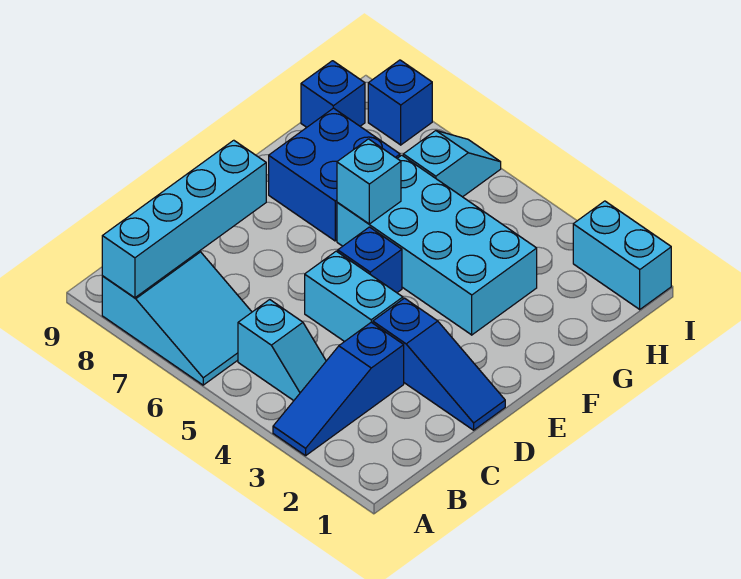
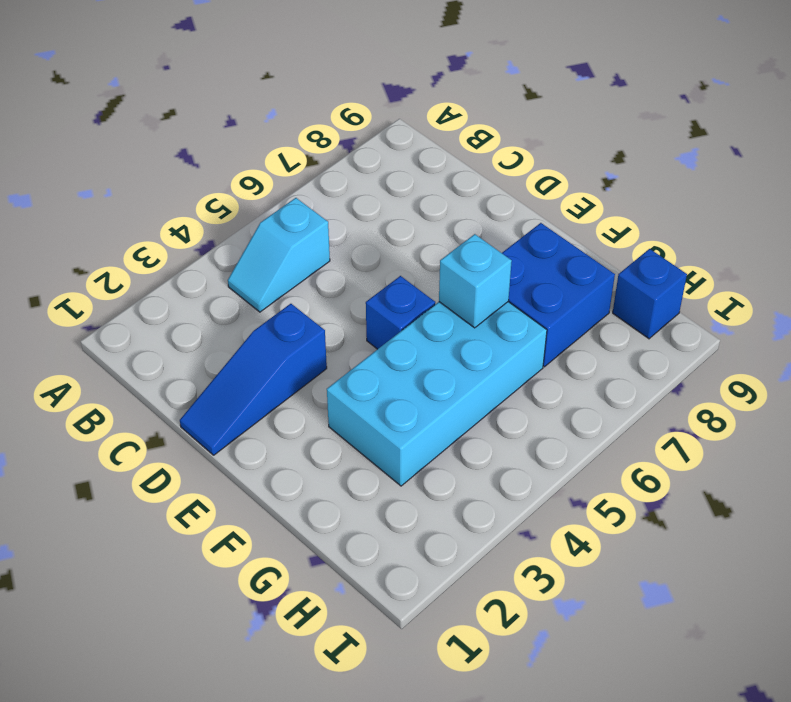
none -> blue 1x3 slope [273,322,404,456]
none -> cyan 2x3 slope [102,251,252,385]
none -> cyan 1x2 brick [305,251,403,342]

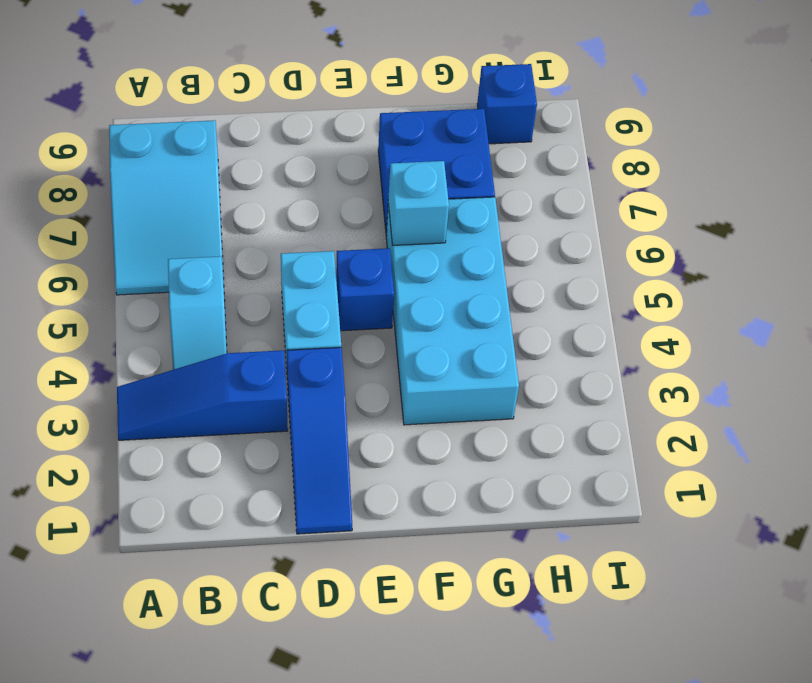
none -> cyan 1x2 slope [403,131,501,197]
none -> cyan 1x2 brick [573,201,671,309]
none -> blue 1x1 brick [368,60,432,145]

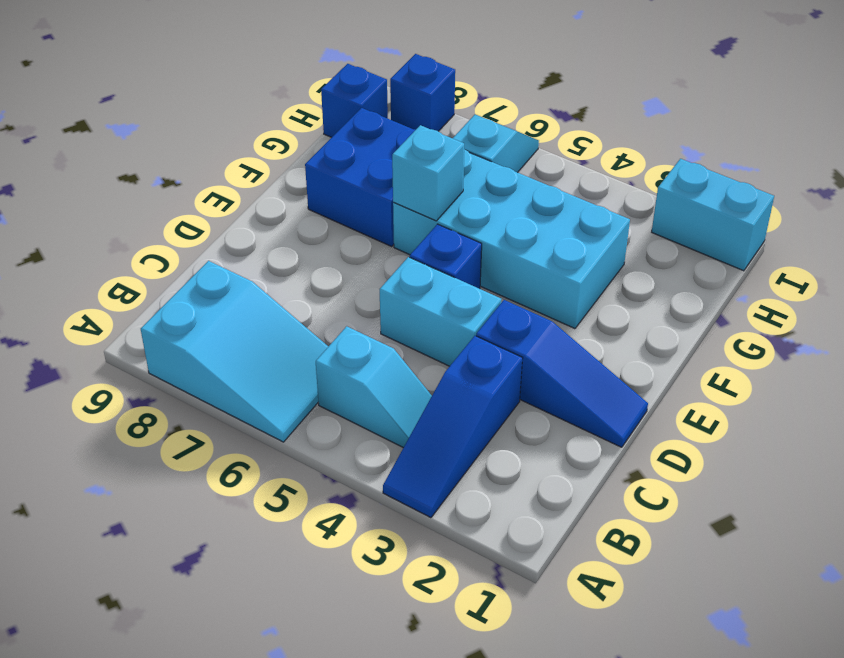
none -> cyan 1x4 brick [102,140,266,298]

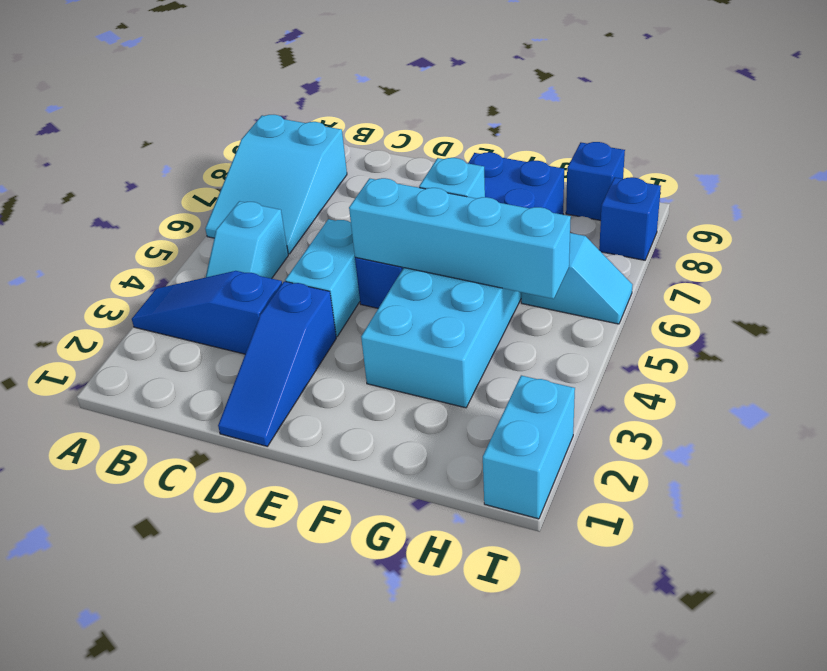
cyan 1x4 brick [349,178,571,299] -> cyan 1x4 brick moved to [102,140,266,298]

